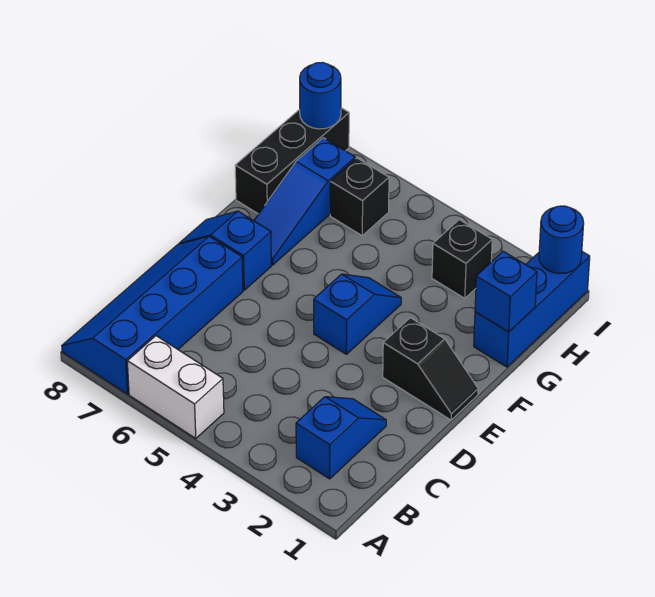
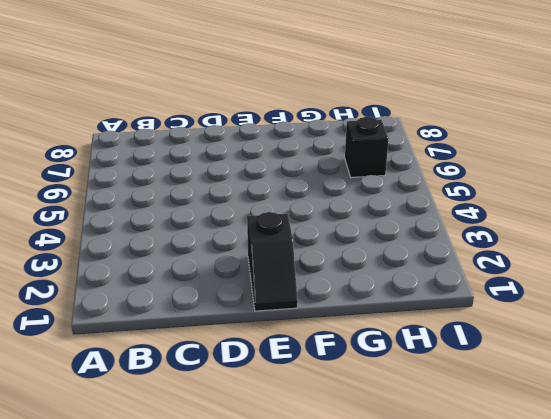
none -> white 1x2 brick [127,336,224,438]
none -> blue 2x4 slope [62,236,243,394]
none -> blue 1x2 slope [296,397,386,479]

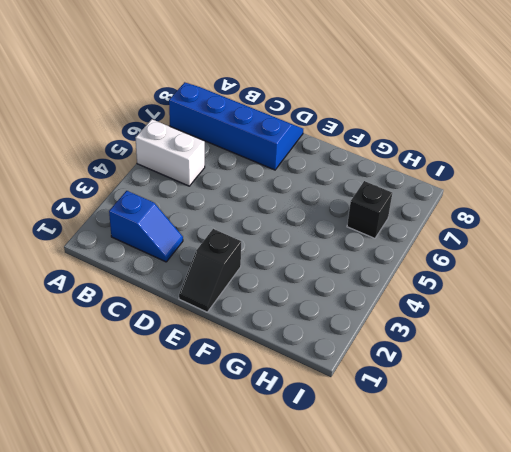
white 1x2 brick [135,119,205,186] -> white 1x2 brick turned to [127,336,224,438]
none -> blue 1x2 slope [314,274,401,354]
none -> blue 1x2 slope [179,211,271,290]
none -> blue 1x3 slope [254,138,355,265]

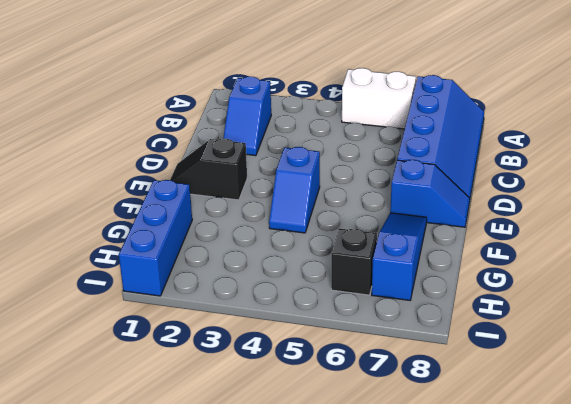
none -> black 1x3 brick [235,108,349,214]
none -> black 1x1 brick [432,220,492,298]
none -> blue 1x1 brick [475,251,537,332]

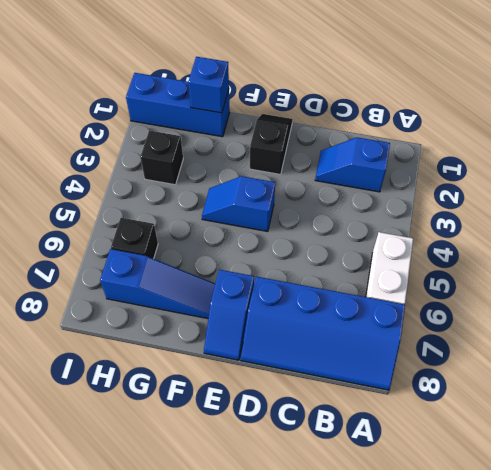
none -> black 1x3 brick [235,108,349,214]
none -> blue 1x1 round brick [539,206,584,274]
none -> blue 1x1 round brick [300,62,341,129]

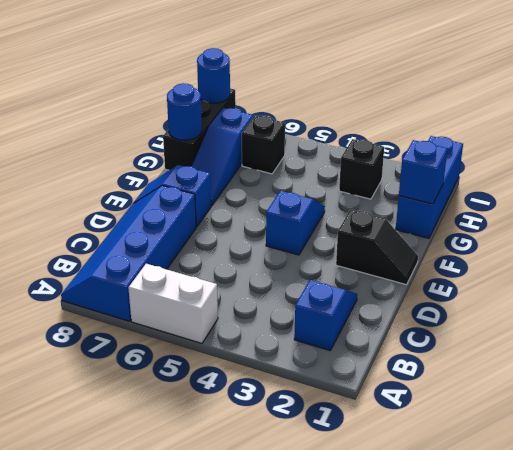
blue 1x1 round brick [167,83,202,140] -> blue 1x1 round brick moved to [539,206,584,274]

